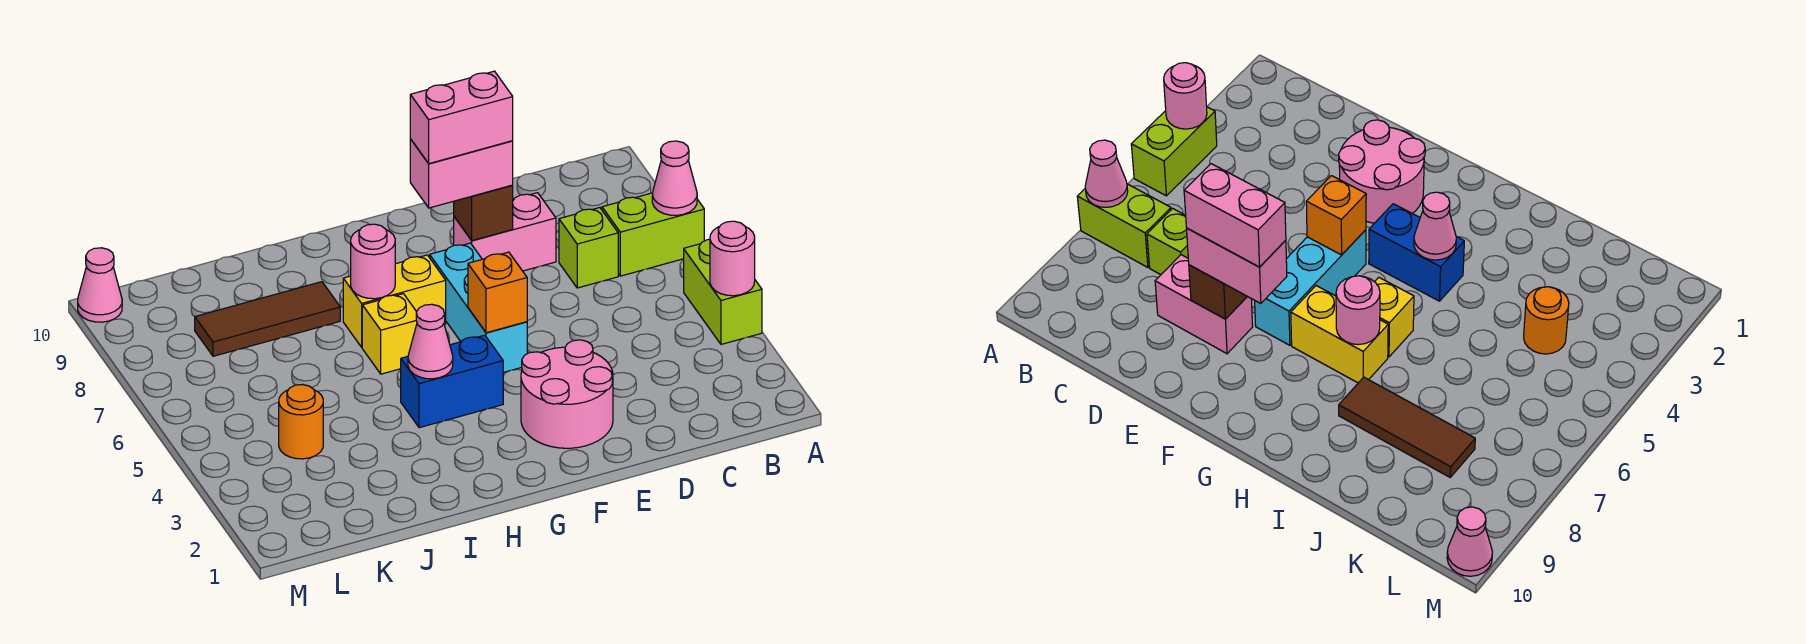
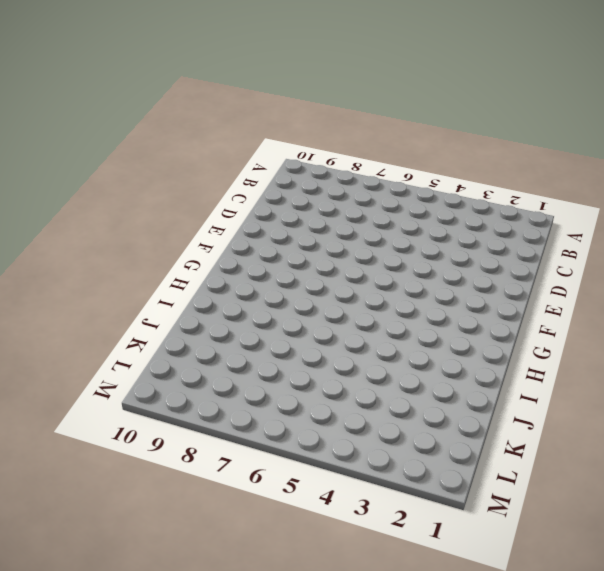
none -> lime 1x2 brick [684,239,762,344]
none -> lime 1x2 brick [602,193,704,276]
none -> lime 1x1 brick [559,208,618,288]

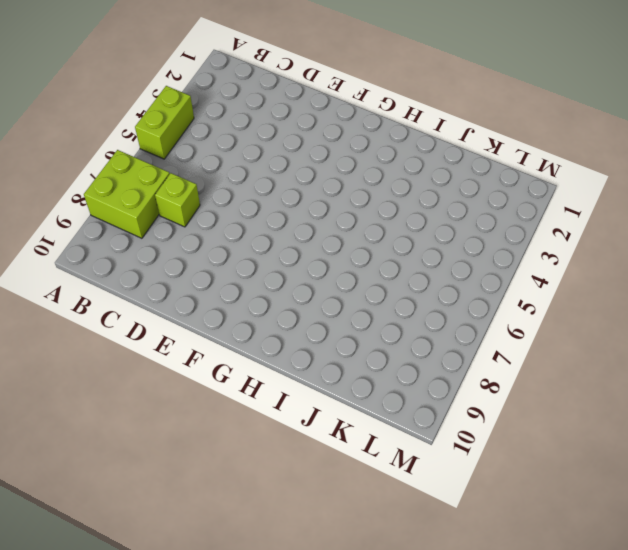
lime 2x2 brick [84,150,170,238] -> lime 1x2 brick [602,193,704,276]
none -> pink 1x2 brick [454,193,556,271]
none -> pink 2x2 round brick [521,340,613,448]
none -> cyan 1x3 brick [430,243,527,372]

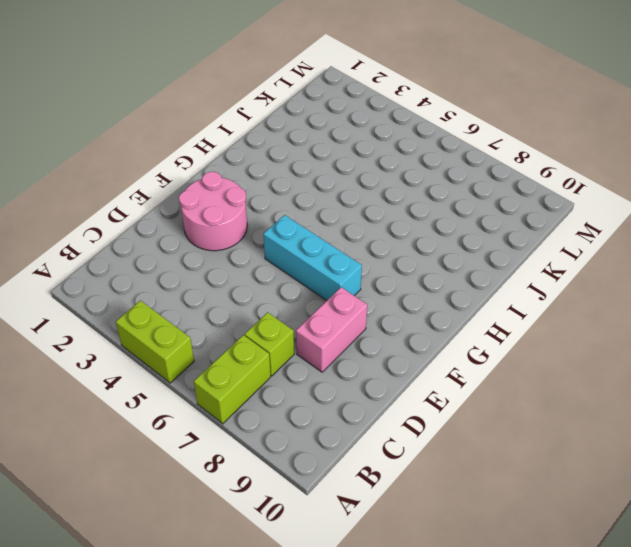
none -> blue 1x2 brick [401,335,503,428]
none -> yellow 1x2 brick [343,255,446,347]
none -> yellow 1x1 brick [362,294,417,374]

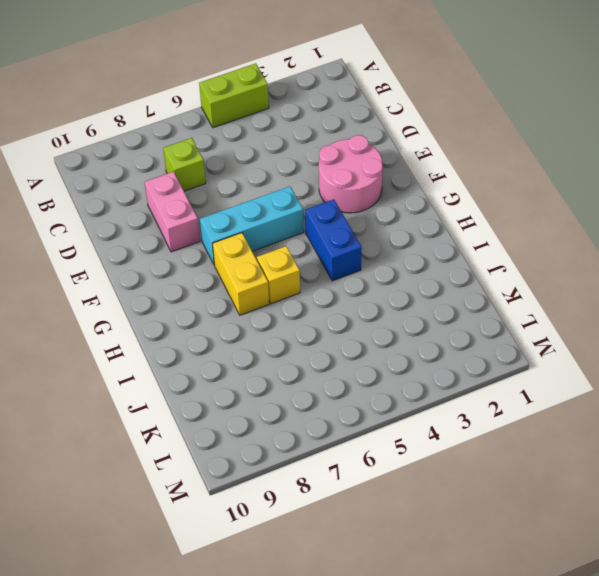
none -> lime 1x2 brick [602,193,704,276]
none -> brown 1x3 tile [195,282,340,356]
none -> orange 1x1 round brick [279,385,323,459]

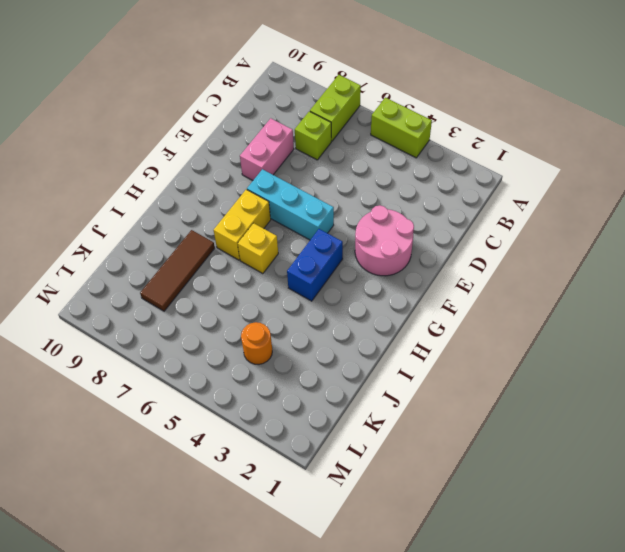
none -> pink 1x1 cone [78,248,122,322]
none -> pink 1x1 round brick [710,221,755,296]
none -> pink 1x1 cone [652,141,697,215]

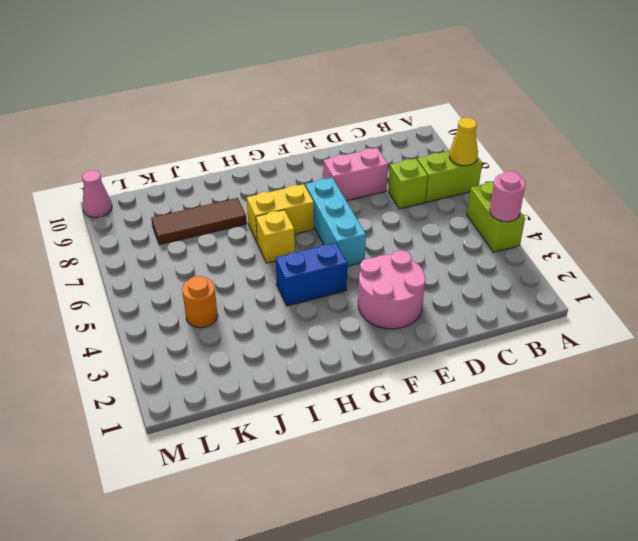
yellow 1x1 cone [449,118,478,166] -> pink 1x1 cone [652,141,697,215]
none -> brown 1x1 brick [454,185,513,241]
none -> orange 1x1 brick [468,252,527,333]
none -> pink 1x1 cone [408,304,453,379]

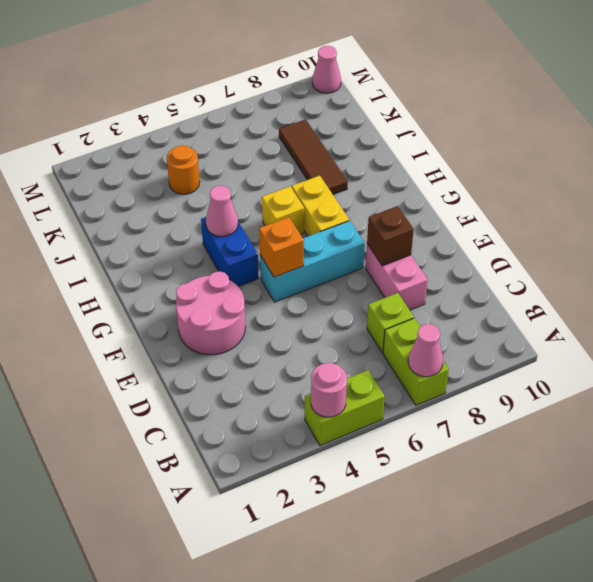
none -> pink 1x1 round brick [351,224,395,299]
none -> pink 1x2 brick [410,139,513,208]
none -> pink 1x2 brick [410,71,513,164]

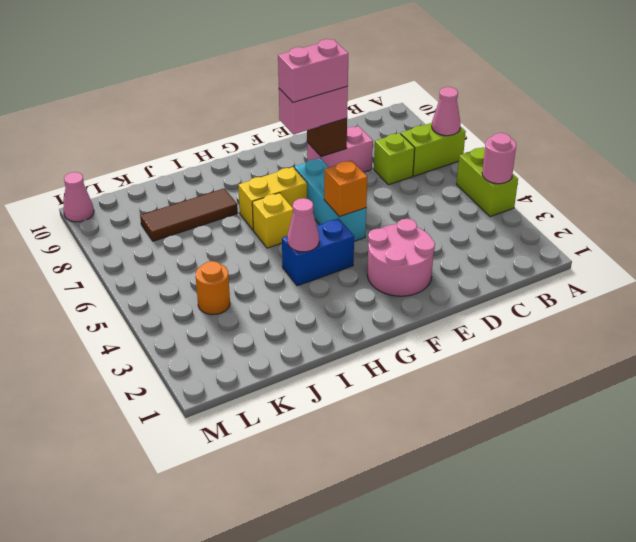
none -> pink 1x1 round brick [351,224,395,299]

